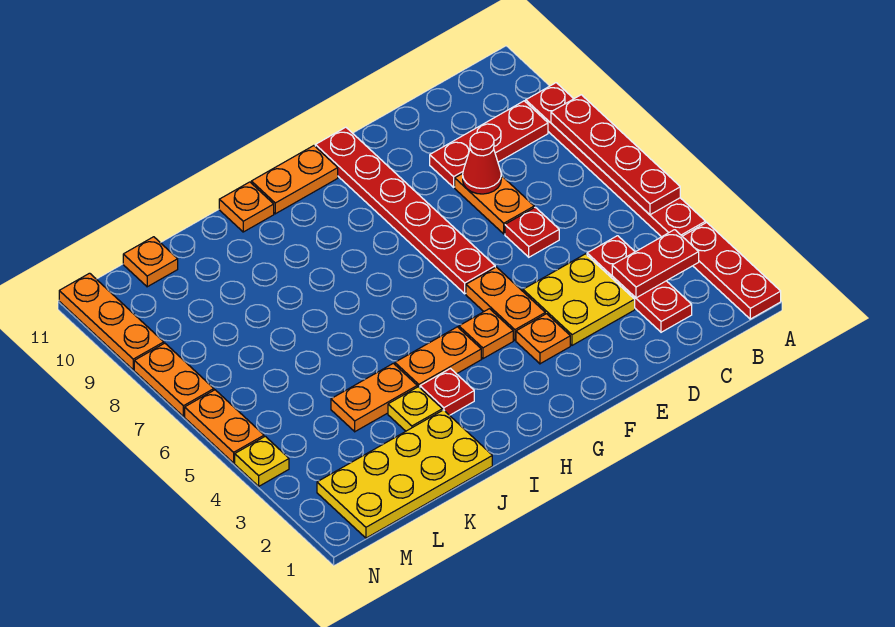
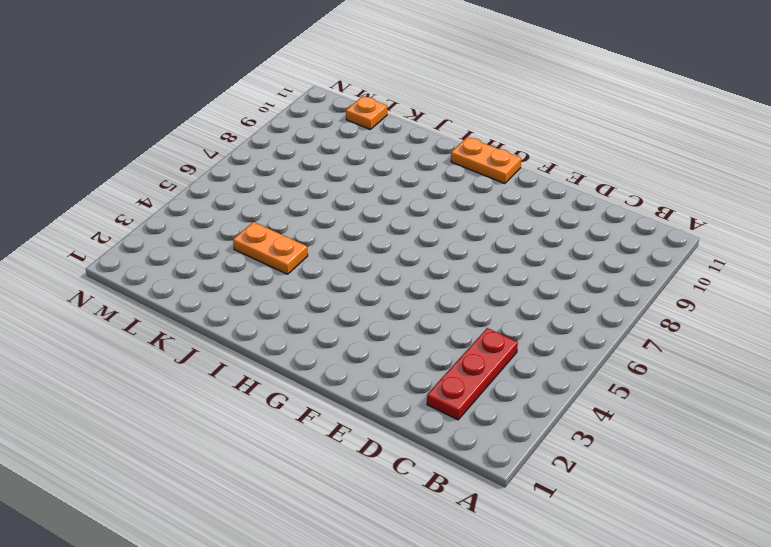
none -> red 1x3 plate [682,222,781,319]
none -> red 1x6 plate [526,83,706,237]
none -> red 1x3 plate [430,101,548,187]

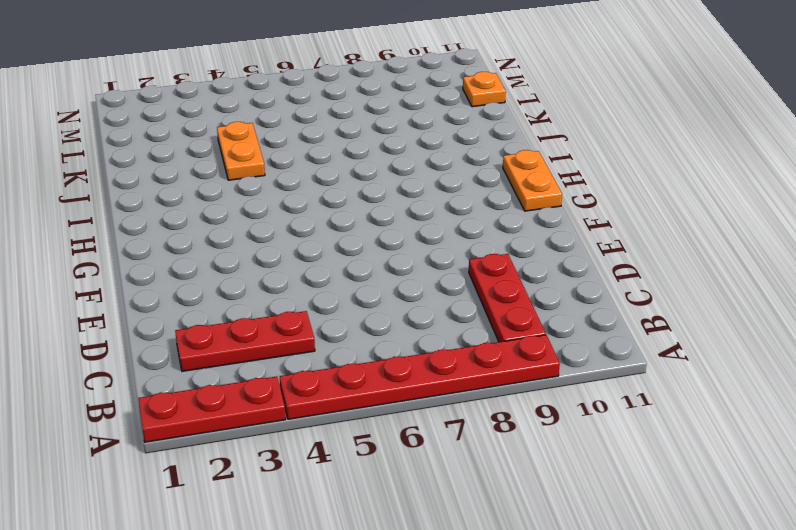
none -> yellow 2x2 plate [523,254,635,345]
none -> red 1x1 plate [505,207,559,257]
none -> orange 1x2 plate [455,174,534,234]

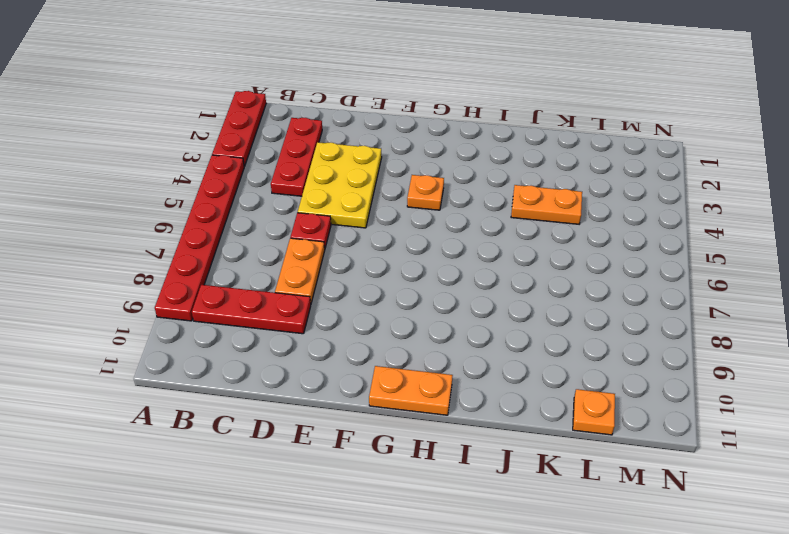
yellow 2x3 plate [298,142,382,228] -> yellow 2x2 plate [523,254,635,345]
none -> orange 1x1 plate [516,314,570,364]
none -> orange 1x2 plate [466,267,545,340]
none -> red 1x6 plate [315,127,495,294]

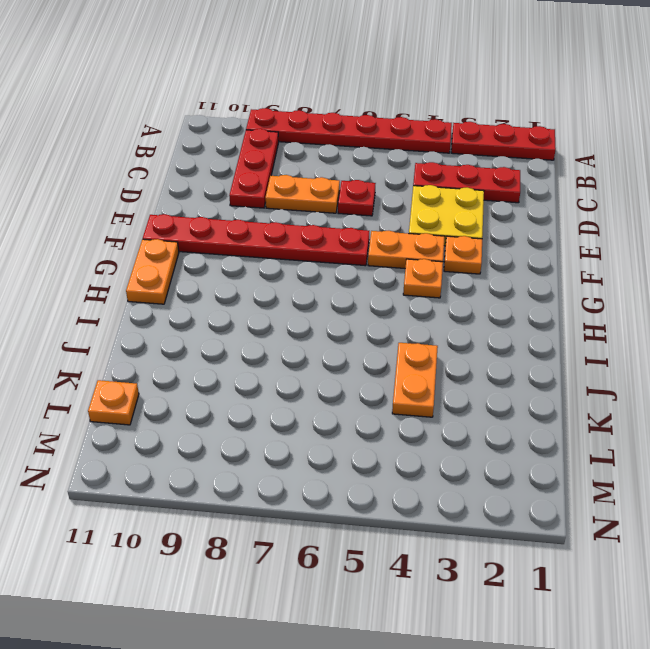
none -> orange 1x2 plate [395,327,481,388]
none -> red 1x1 plate [420,369,474,415]
none -> orange 1x1 plate [219,182,274,232]

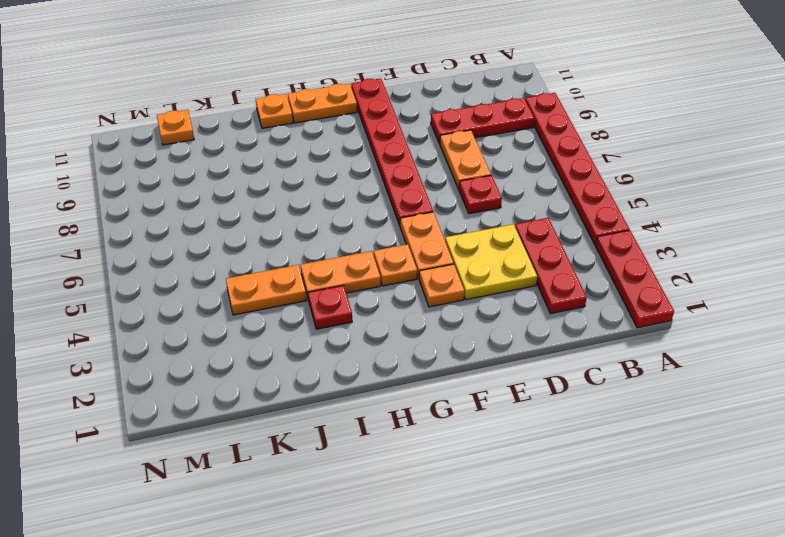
none -> yellow 2x4 plate [317,410,492,538]
none -> yellow 1x1 plate [388,387,442,431]
none -> yellow 1x1 plate [235,436,289,486]

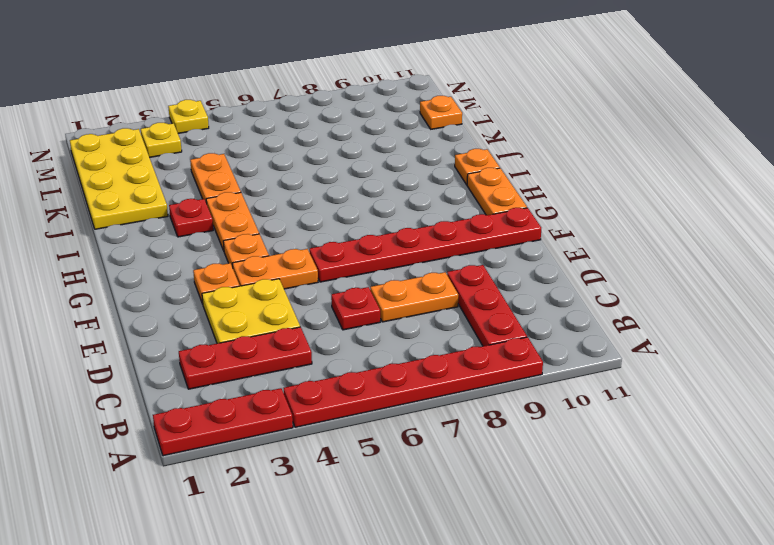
yellow 1x1 plate [141,123,182,157] -> yellow 1x1 plate moved to [388,387,442,431]
none -> orange 1x2 plate [185,390,264,463]
none -> orange 1x2 plate [134,343,214,416]
none -> orange 1x3 plate [59,273,164,370]

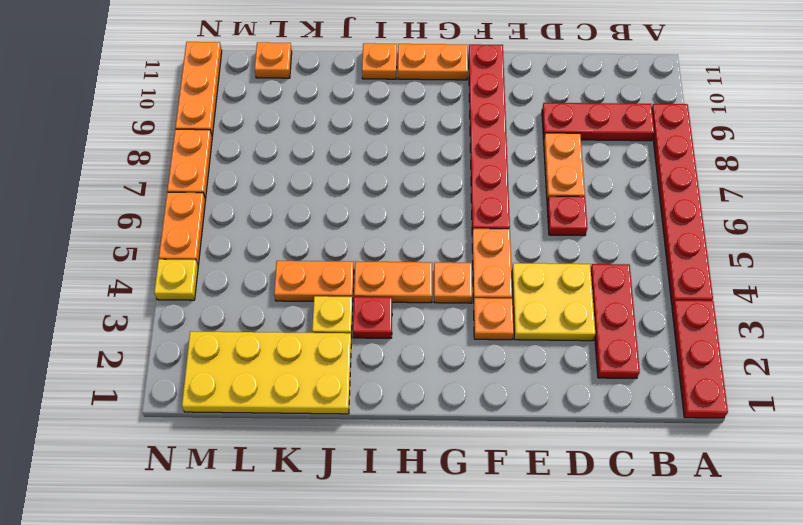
none -> red 1x4 plate [551,95,680,215]
none -> red 1x2 plate [612,230,699,298]
none -> red 1x1 cone [463,132,501,194]

